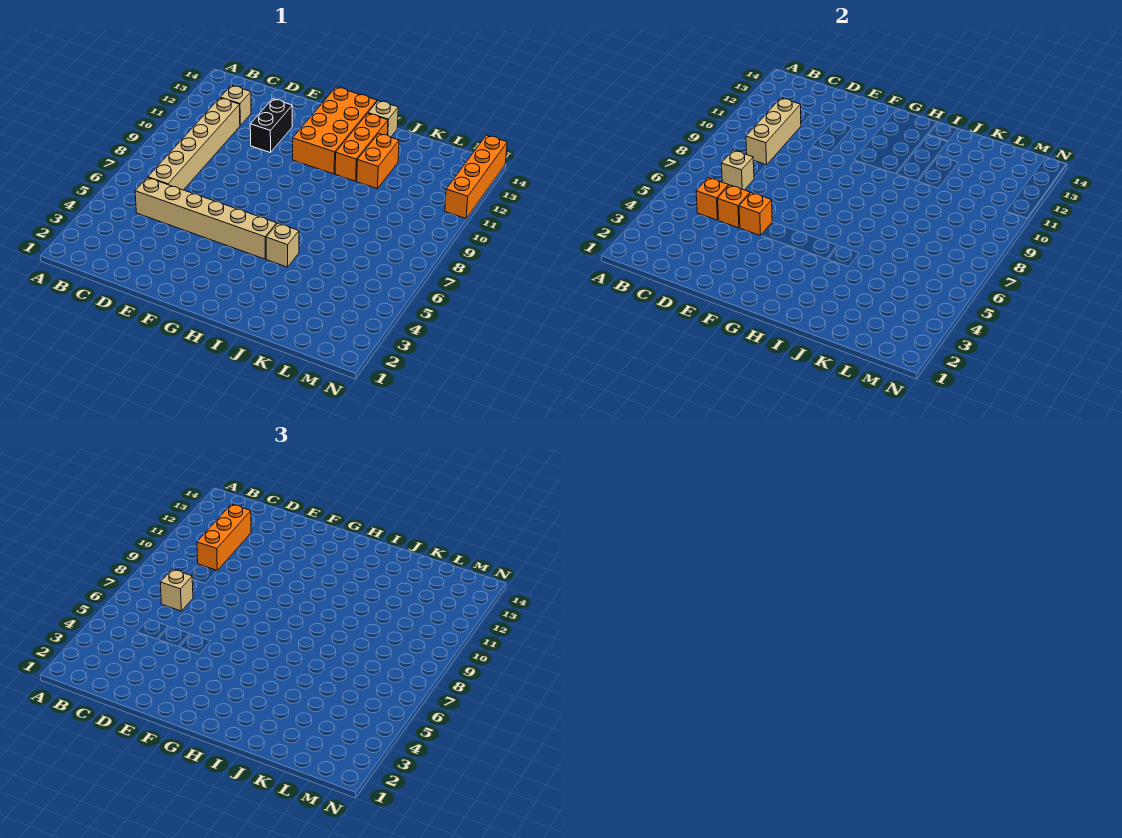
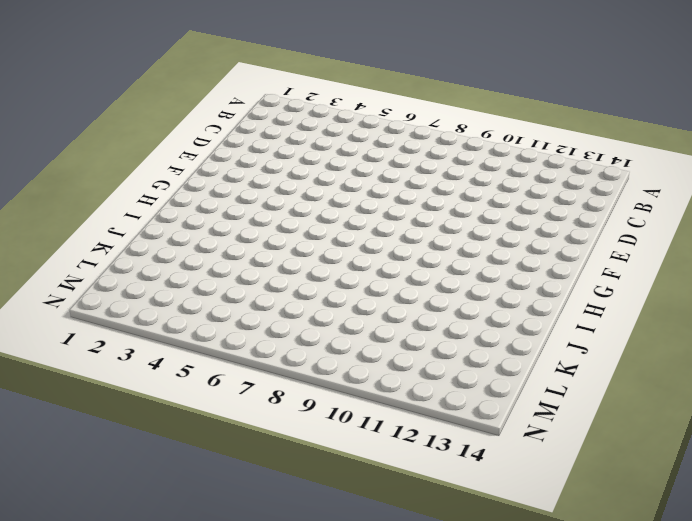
none -> tan 1x6 brick [135,178,277,259]
none -> tan 1x6 brick [148,98,240,190]
none -> tan 1x1 brick [220,85,251,125]

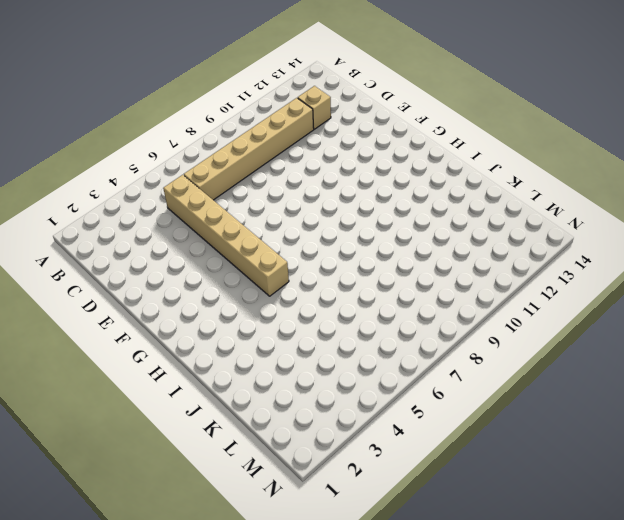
none -> black 1x2 brick [250,99,292,153]
none -> orange 2x4 brick [293,87,377,174]
none -> tan 1x1 brick [266,223,299,267]

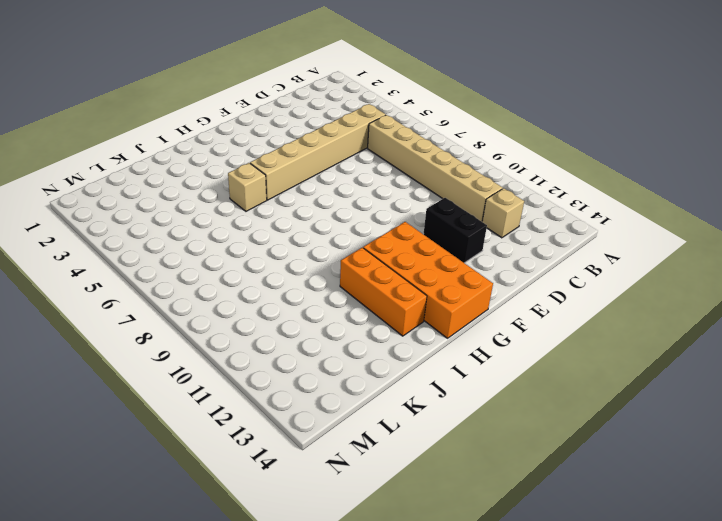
none -> tan 1x1 brick [368,101,398,137]
none -> orange 1x2 brick [357,133,399,188]
none -> orange 1x4 brick [445,135,507,218]

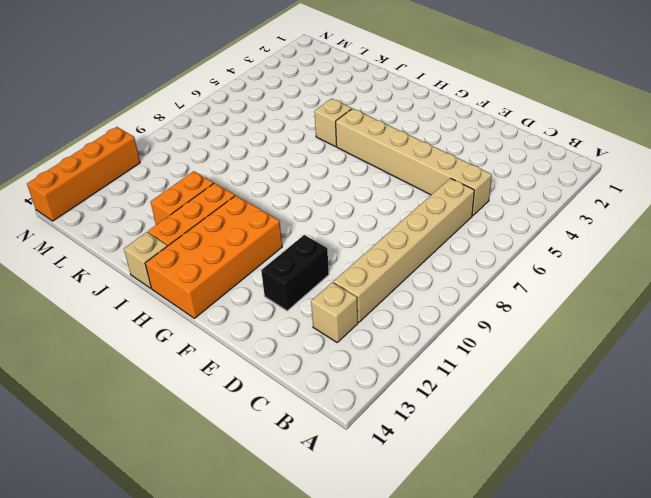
none -> orange 1x1 brick [696,178,729,220]
none -> tan 1x1 brick [721,150,754,190]
none -> tan 1x3 brick [746,98,801,165]

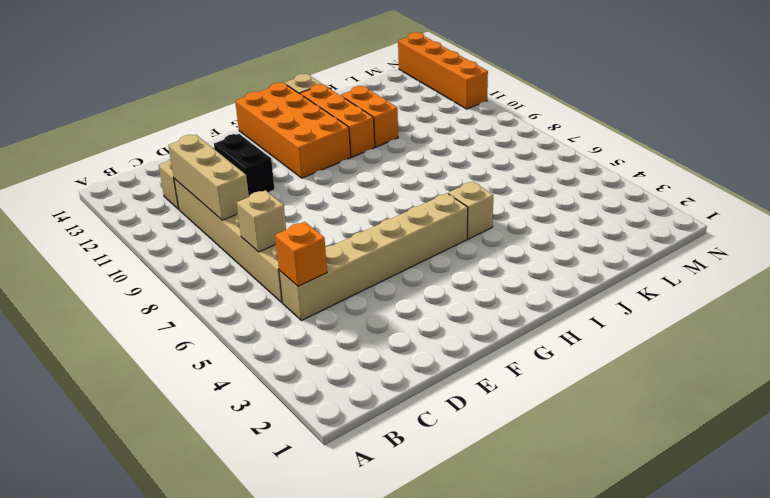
none -> orange 1x1 brick [718,185,750,228]
none -> orange 1x1 brick [739,193,772,236]
none -> tan 1x1 brick [160,569,193,611]

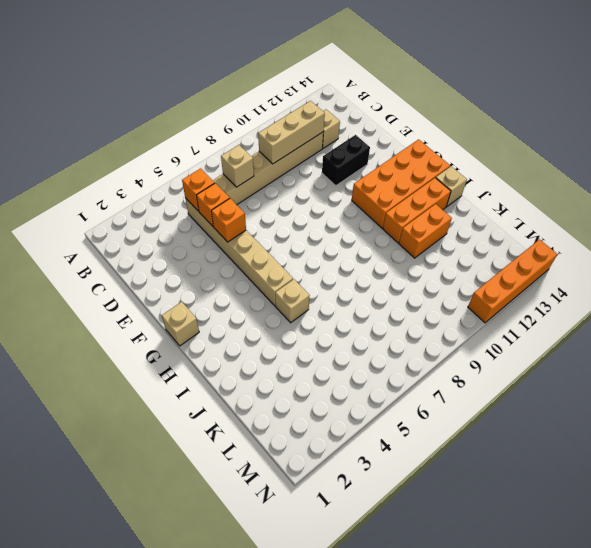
tan 1x1 brick [162,302,199,346] -> tan 1x1 brick moved to [160,569,193,611]
none -> orange 1x3 brick [197,504,251,570]

